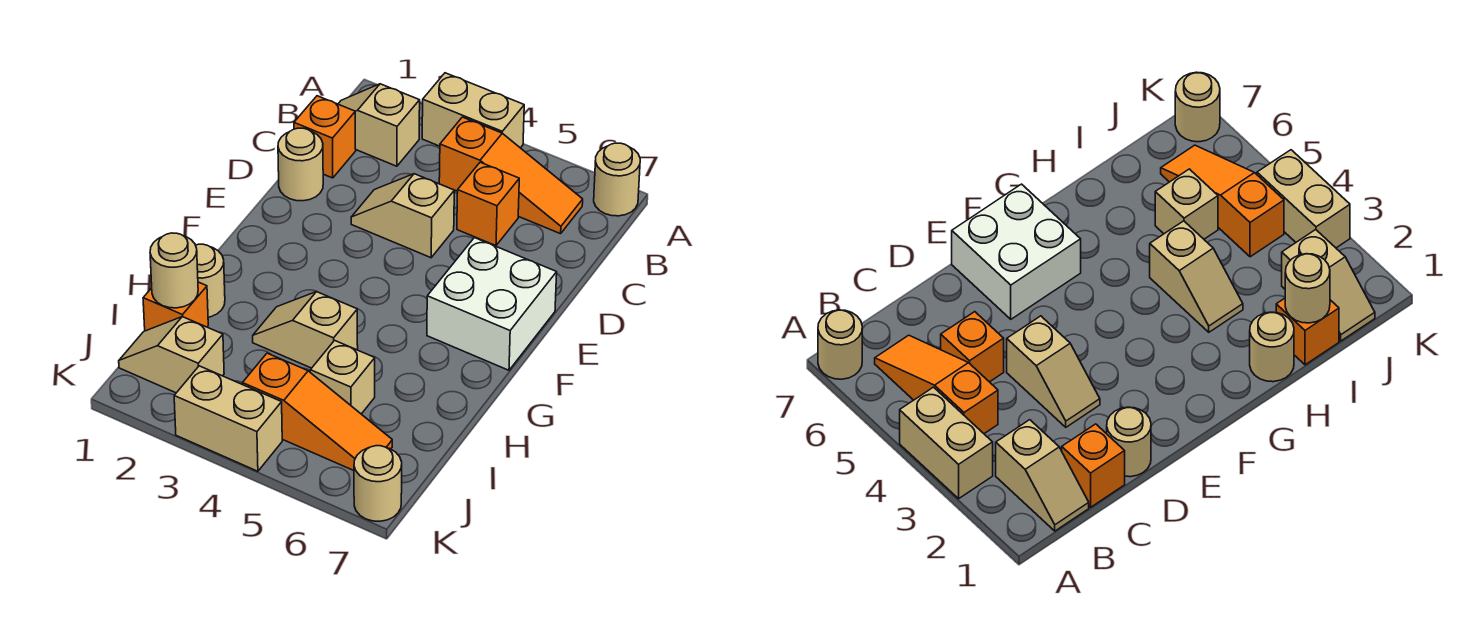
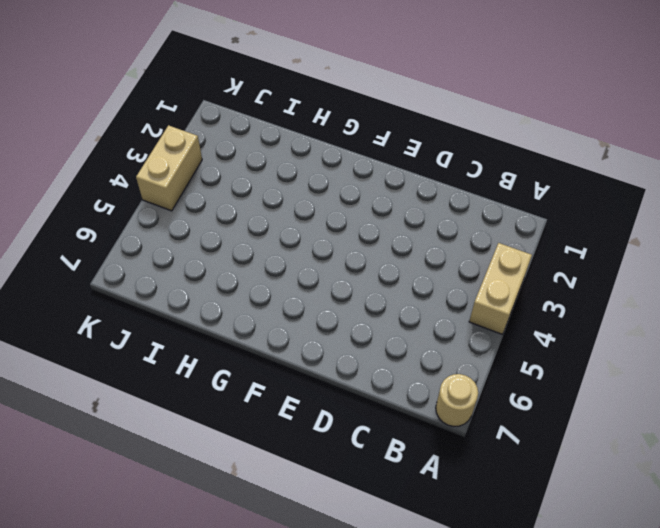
none -> tan 1x2 slope [338,84,420,166]
none -> orange 1x3 slope [439,117,583,234]
none -> orange 1x1 brick [294,96,356,178]

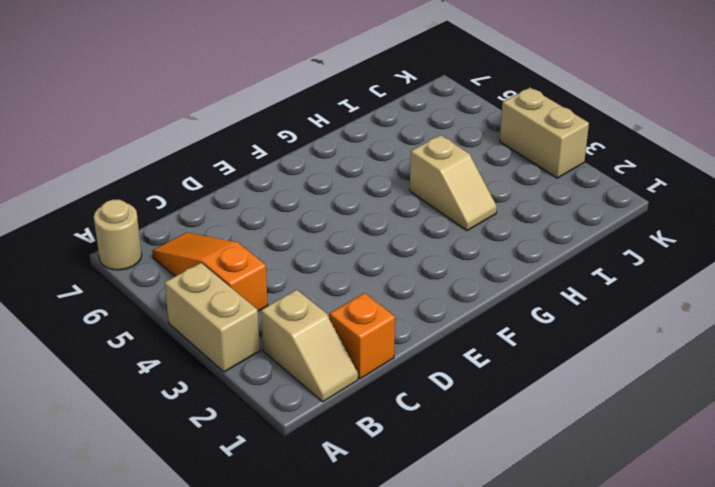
none -> orange 1x1 brick [457,162,519,246]
none -> tan 1x1 round brick [278,128,323,201]
none -> tan 1x2 slope [351,174,454,258]

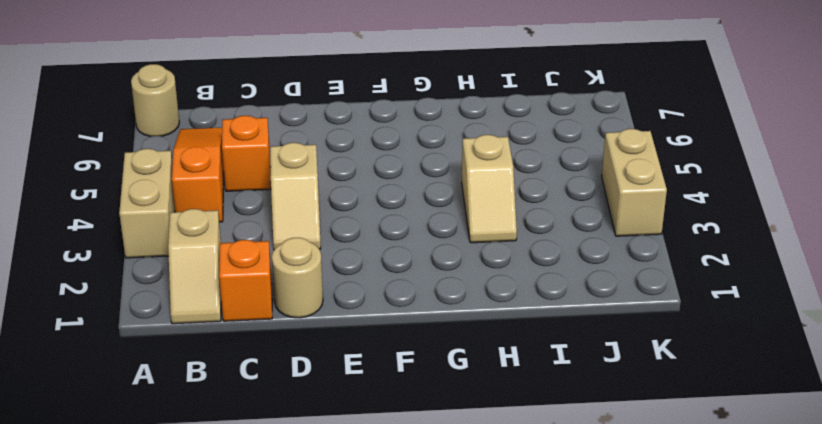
none -> white 2x2 brick [427,238,557,370]
none -> tan 1x1 round brick [196,244,225,317]
none -> orange 1x1 brick [143,282,208,331]

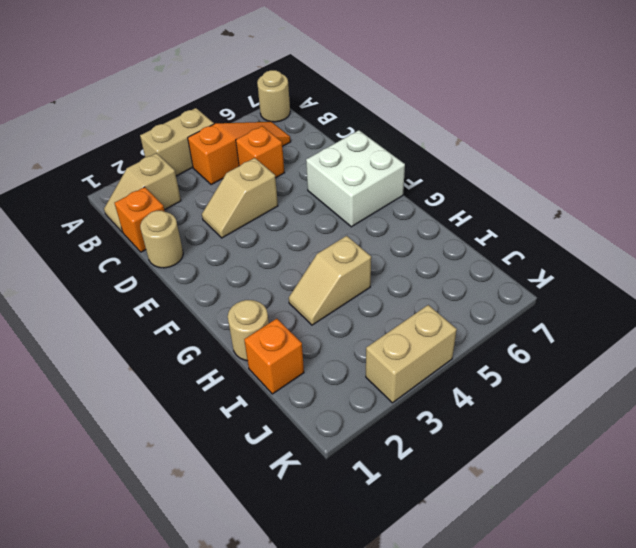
none -> tan 1x1 brick [310,340,375,414]
none -> tan 1x2 slope [119,317,224,393]
none -> orange 1x3 slope [242,353,392,470]

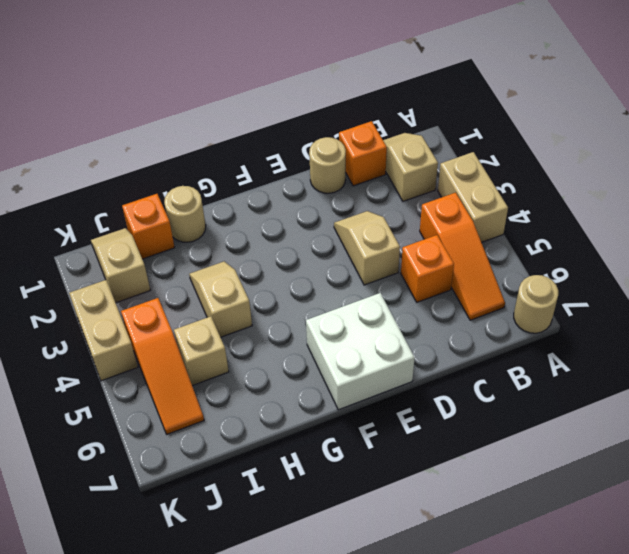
none -> tan 1x1 round brick [354,446,402,521]
none -> tan 1x1 round brick [150,233,198,308]

